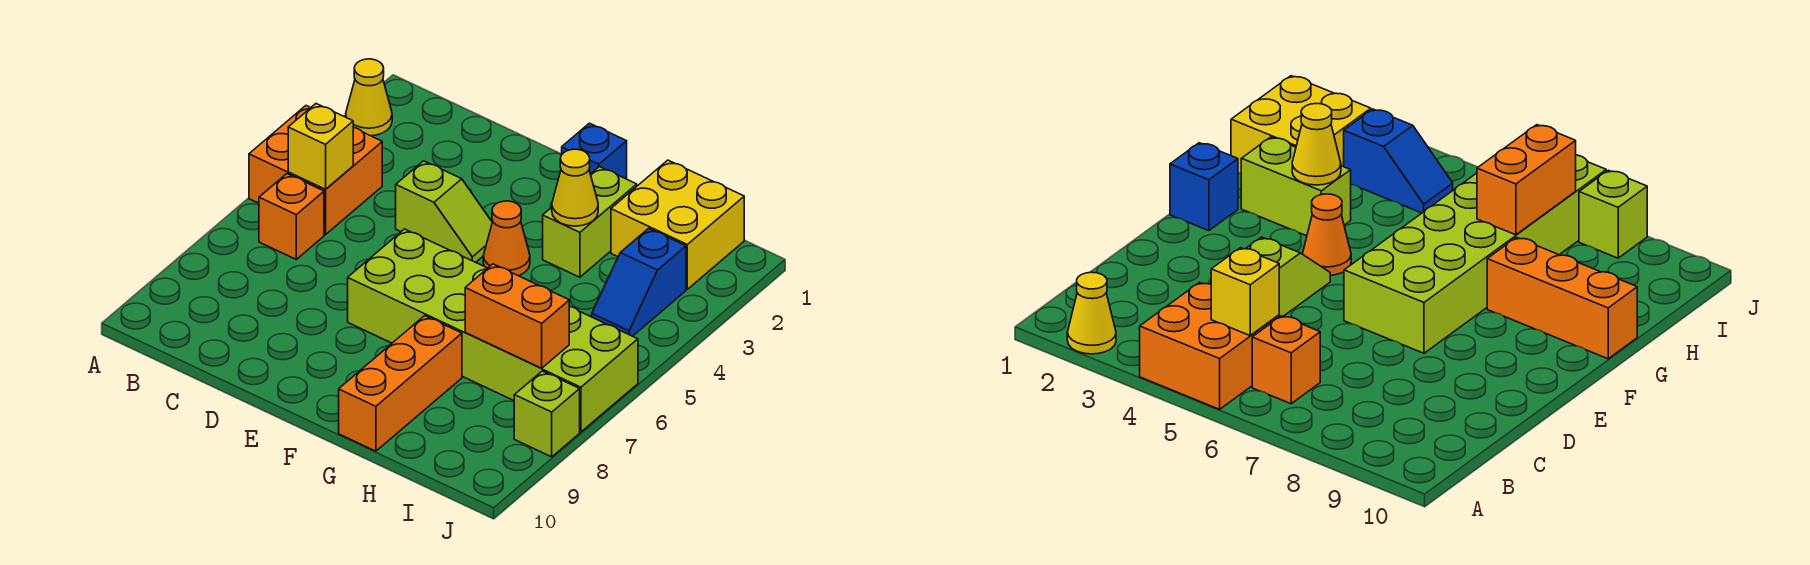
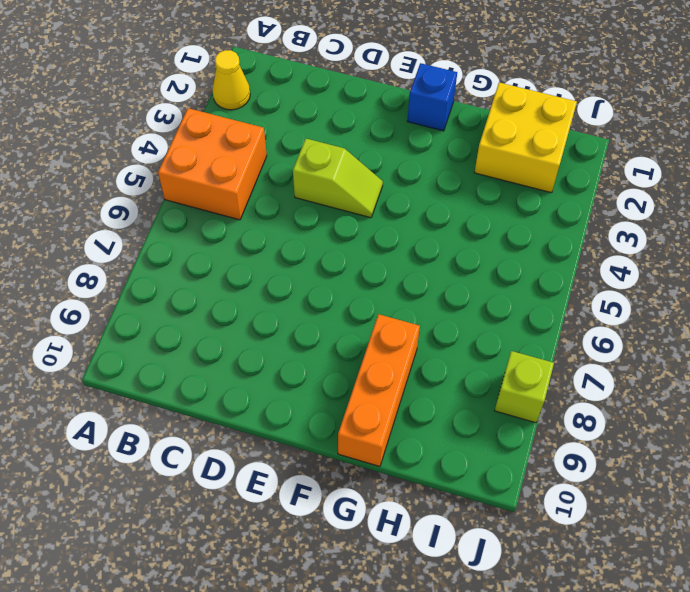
none -> orange 1x1 brick [259,174,324,259]
none -> lime 2x6 brick [348,229,638,432]
none -> orange 1x1 cone [483,201,530,276]

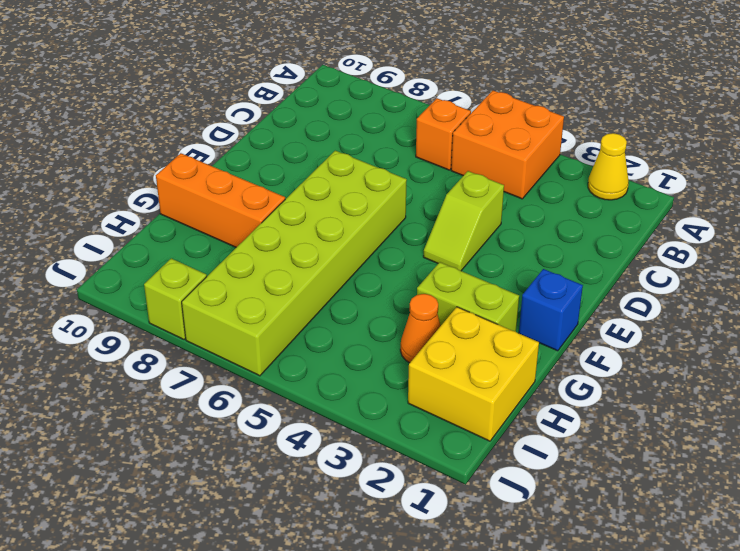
orange 1x1 cone [400,294,440,363] -> orange 1x1 cone moved to [483,201,530,276]
none -> blue 1x2 slope [592,228,686,336]
none -> yellow 1x1 brick [288,104,353,189]
none -> yellow 1x1 cone [552,149,598,226]

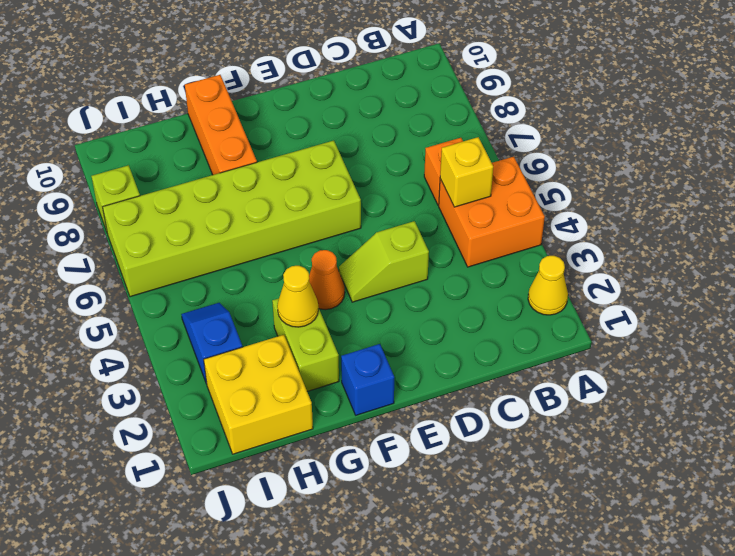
none -> orange 1x2 brick [465,264,569,368]

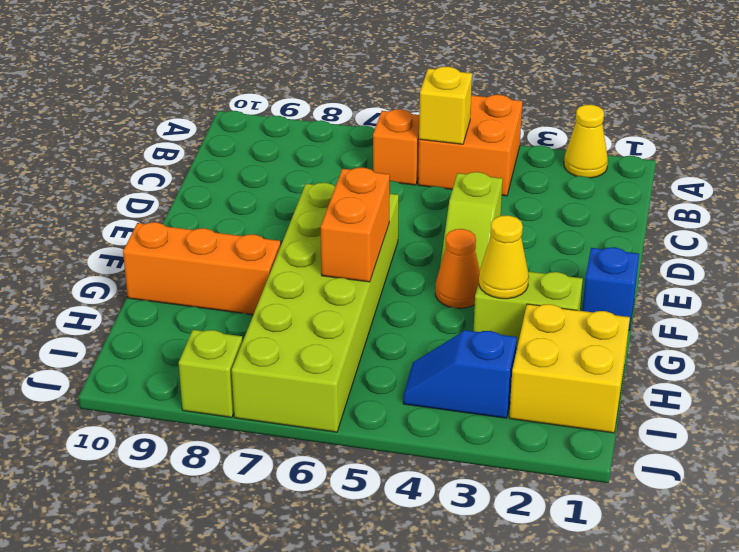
orange 1x2 brick [321,168,390,282] -> orange 1x2 brick moved to [465,264,569,368]

